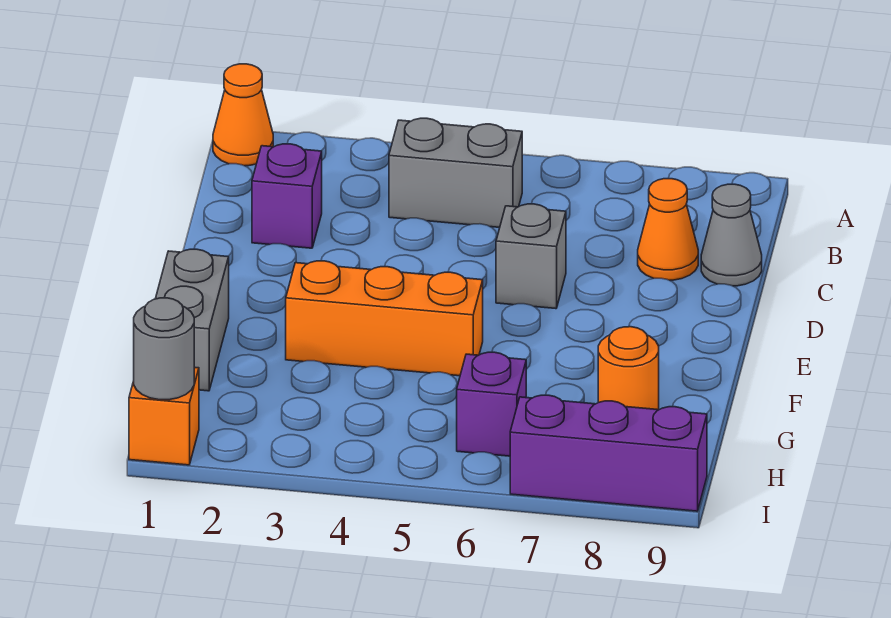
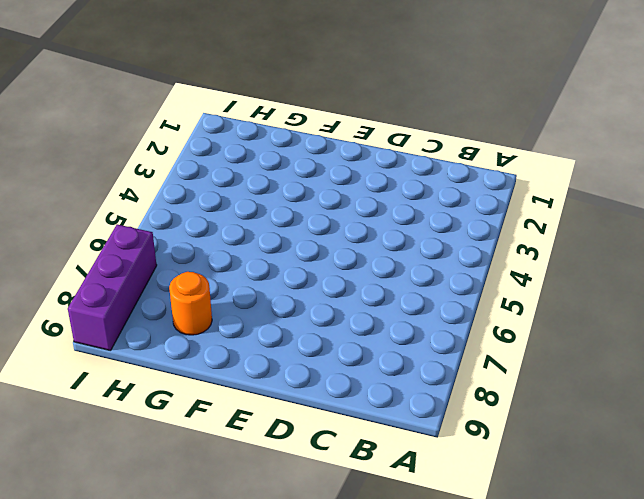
none -> orange 1x1 cone [213,64,273,166]
none -> grey 1x2 brick [389,118,522,227]
none -> purple 1x1 brick [252,144,322,248]

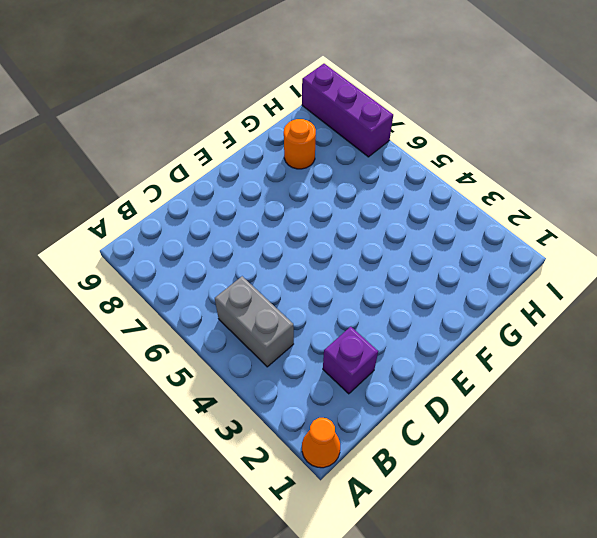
none -> orange 1x1 cone [638,179,698,280]
none -> grey 1x1 cone [701,184,762,286]
none -> grey 1x1 brick [496,204,566,309]

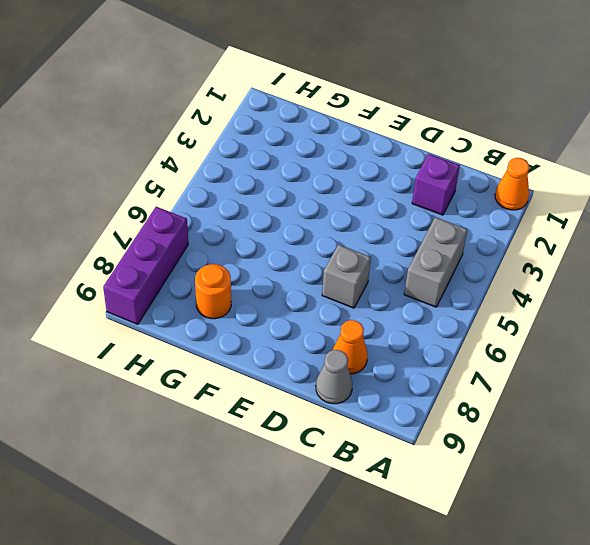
none -> grey 1x2 brick [155,249,229,391]
none -> orange 1x3 brick [286,261,483,376]
none -> purple 1x1 brick [457,352,526,456]

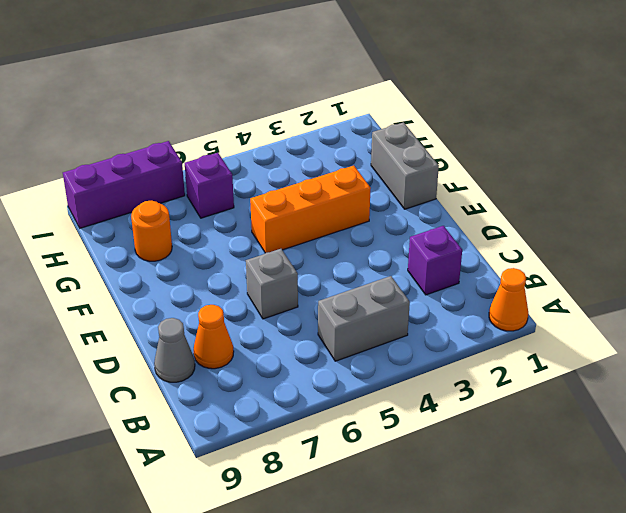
none -> orange 1x1 brick [129,367,199,465]
none -> grey 1x1 round brick [134,298,194,400]

